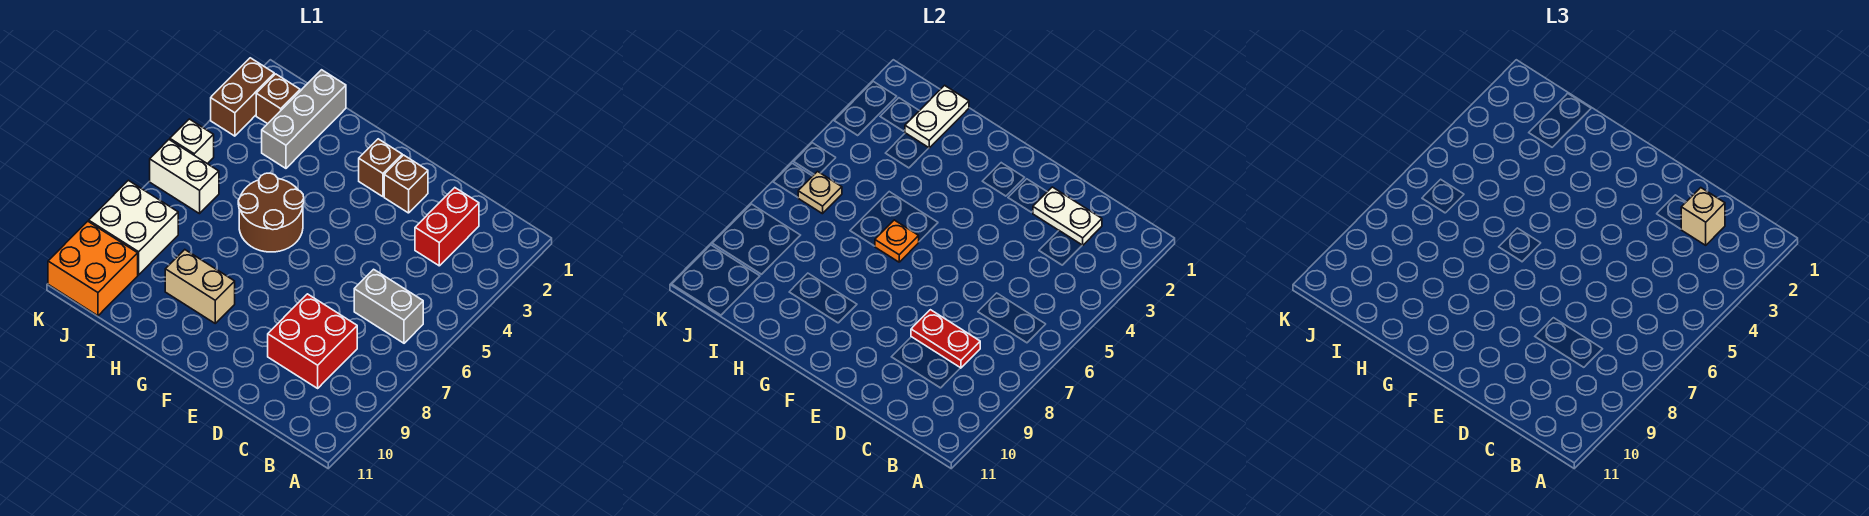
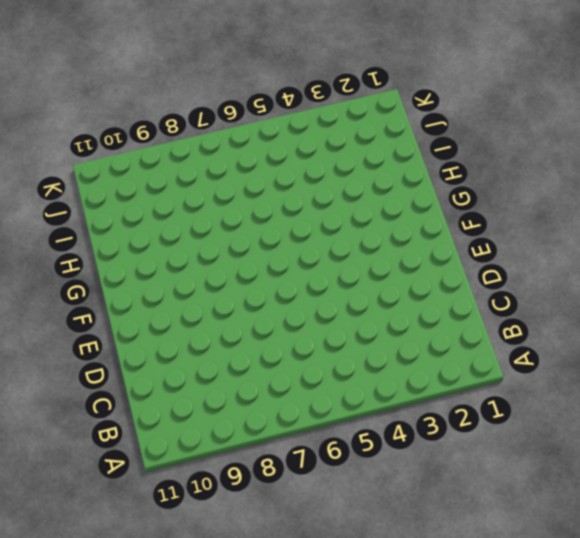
none -> grey 1x2 brick [354,269,423,343]
none -> red 1x2 brick [415,188,479,266]
none -> red 2x2 brick [268,294,357,388]

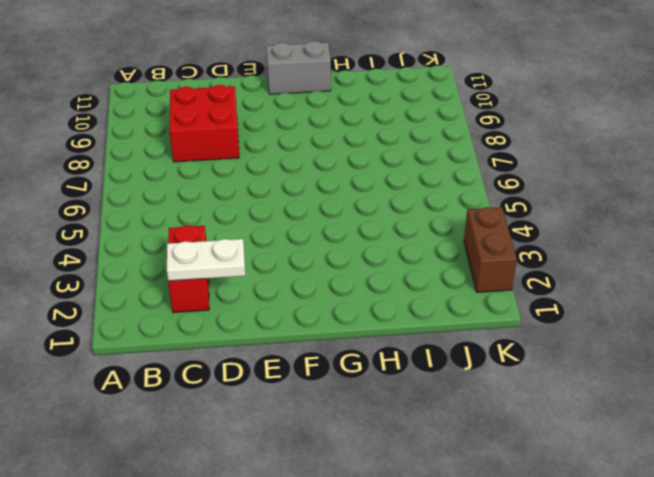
grey 1x2 brick [266,41,331,94] -> grey 1x2 brick moved to [354,269,423,343]
none -> brown 1x1 brick [384,155,428,213]
none -> brown 1x1 brick [359,139,402,197]
none -> brown 2x2 round brick [238,173,304,252]

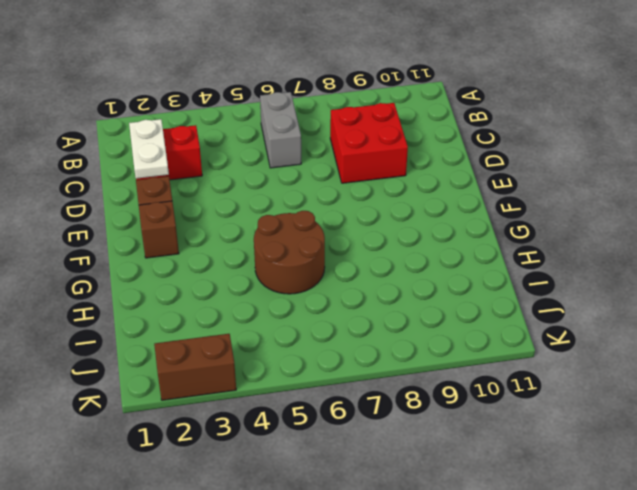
none -> tan 1x2 brick [165,250,235,323]
none -> grey 1x3 brick [262,70,346,168]
none -> brown 1x1 brick [256,74,300,124]

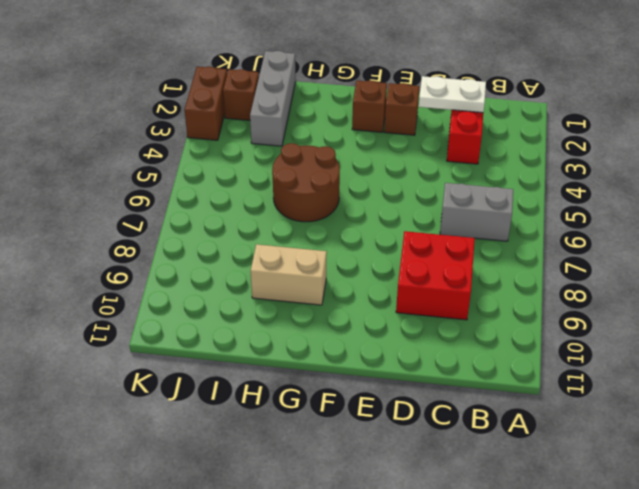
none -> white 1x2 brick [150,140,219,214]
none -> white 2x2 brick [89,180,178,275]
none -> orange 2x2 brick [48,221,138,316]

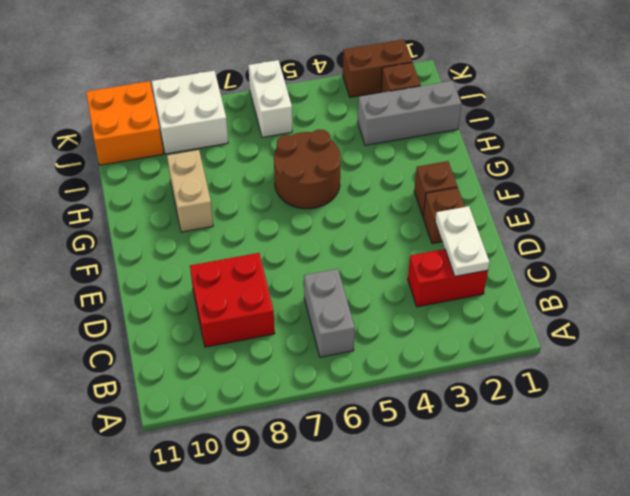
none -> white 1x1 brick [170,119,214,164]
none -> red 1x2 plate [911,310,980,368]
none -> orange 1x1 plate [875,220,919,262]

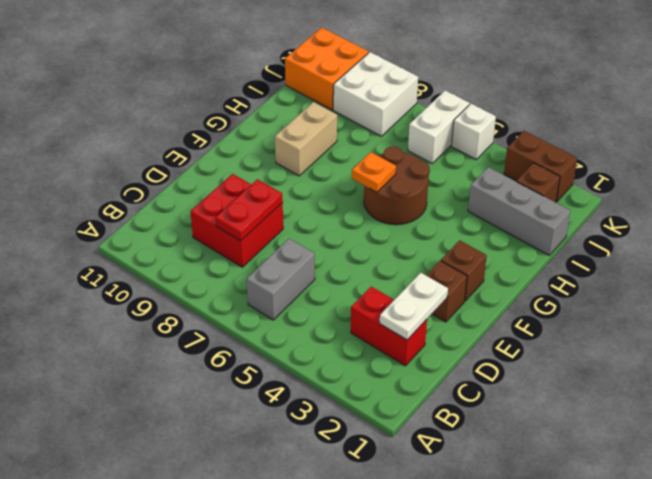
none -> white 1x2 plate [905,85,969,148]
none -> tan 1x1 plate [798,172,842,214]
none -> tan 1x1 brick [1681,188,1725,245]

